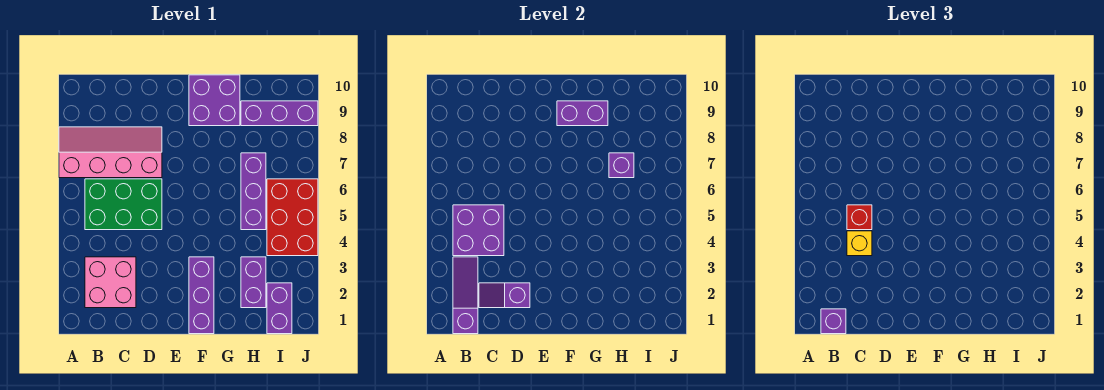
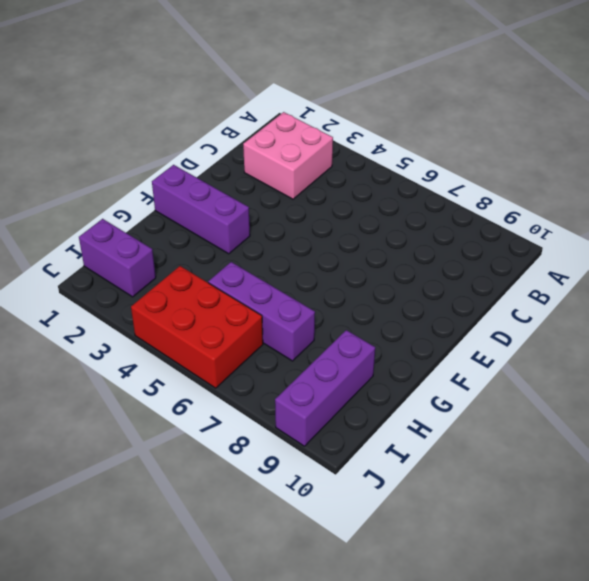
none -> pink 2x4 slope [59,127,162,178]
none -> green 2x3 brick [85,179,162,230]
none -> purple 2x2 brick [189,75,240,126]

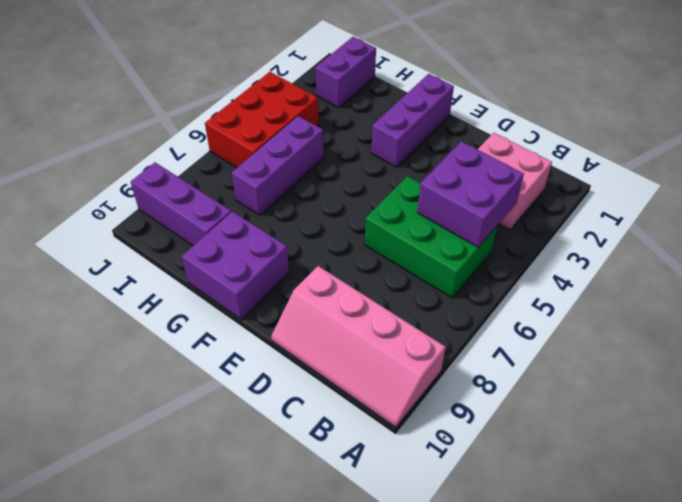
pink 2x4 slope [271,266,446,427] -> pink 2x4 slope moved to [59,127,162,178]
none -> purple 1x2 brick [241,257,266,308]
none -> purple 1x3 slope [453,257,478,334]
none -> purple 1x2 slope [479,283,530,308]

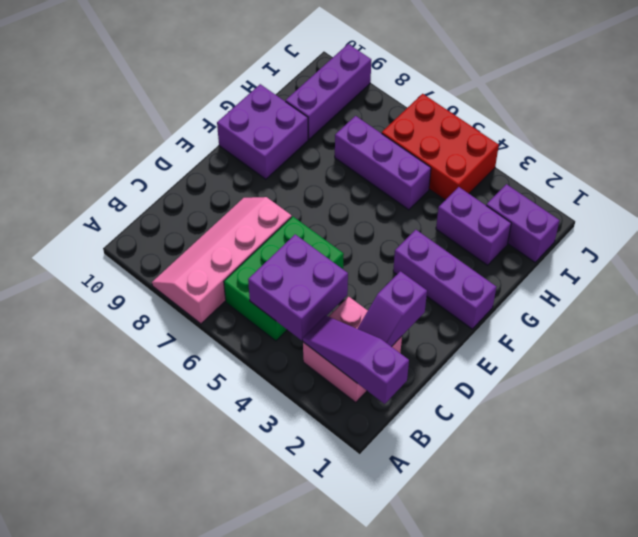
none -> purple 1x2 brick [557,101,608,126]
none -> purple 1x1 brick [609,153,634,178]
none -> purple 1x1 brick [821,309,846,334]

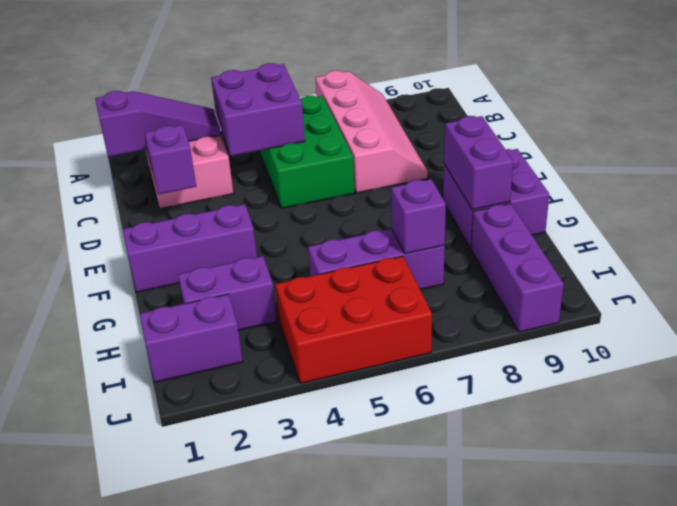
none -> purple 1x1 brick [821,309,846,334]
none -> yellow 1x1 brick [847,231,872,256]
none -> red 1x1 brick [847,205,872,230]

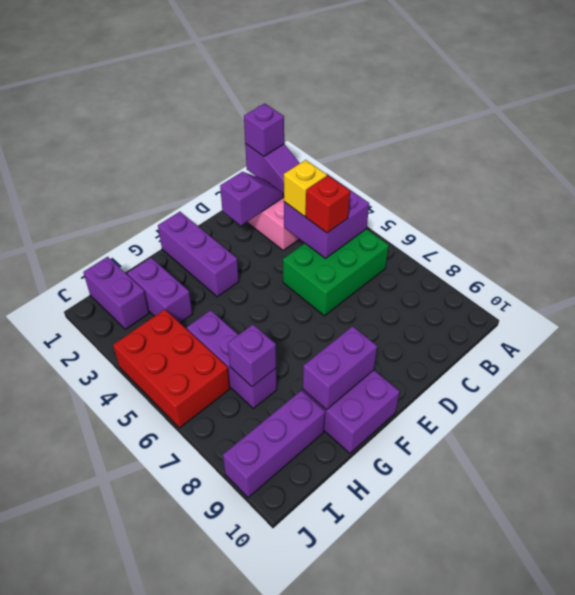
none -> pink 2x4 slope [59,127,162,178]

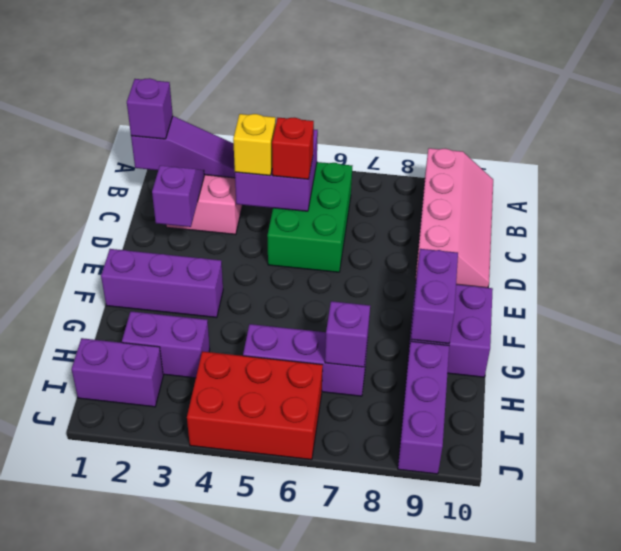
pink 2x4 slope [415,148,493,288] -> pink 2x4 slope moved to [59,127,162,178]

